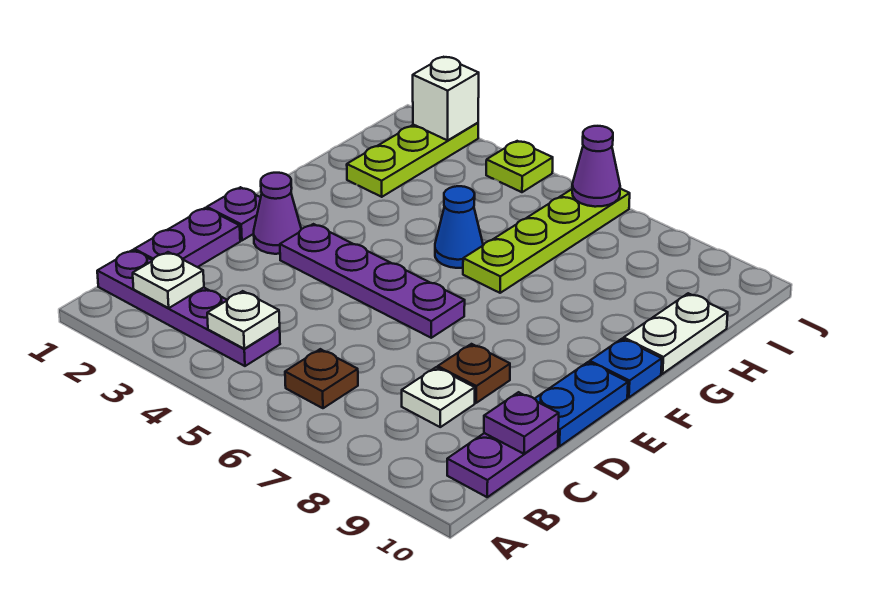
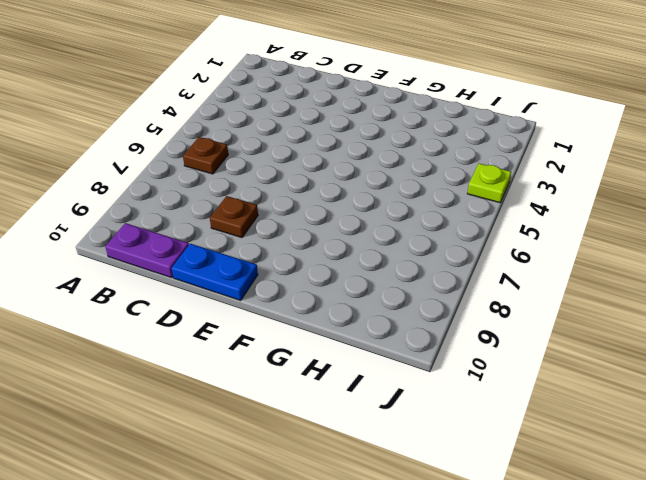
none -> purple 1x4 plate [97,250,280,366]
none -> purple 1x2 plate [135,208,240,267]
none -> white 1x1 plate [402,367,475,427]

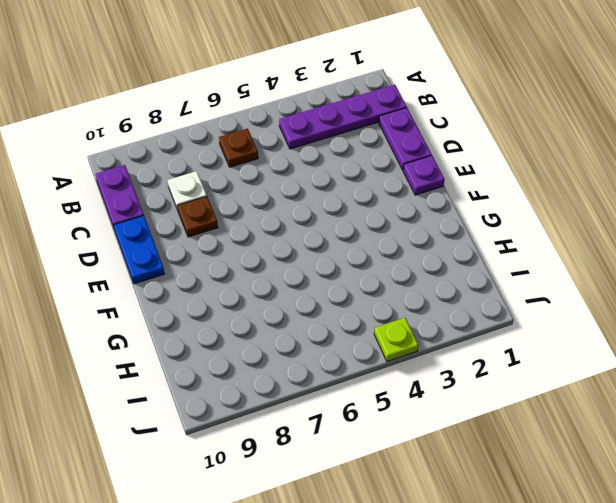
none -> purple 1x1 cone [254,173,301,254]
none -> purple 1x4 plate [280,224,465,338]
none -> blue 1x1 plate [590,339,662,397]

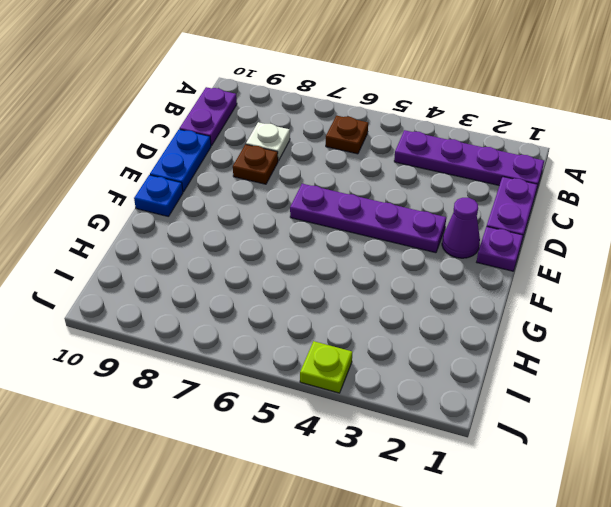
none -> blue 1x1 cone [435,186,483,268]
none -> lime 1x4 plate [463,189,630,293]
none -> white 1x2 plate [624,293,728,374]

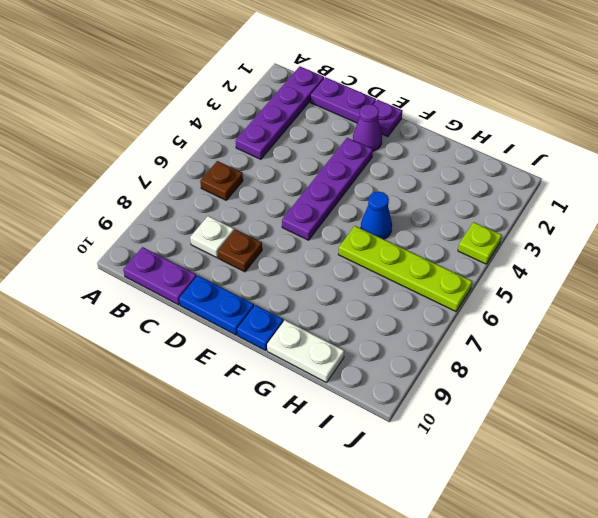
none -> lime 1x3 plate [347,123,478,197]
none -> white 1x1 plate [133,252,204,308]
none -> white 1x1 plate [207,291,280,349]

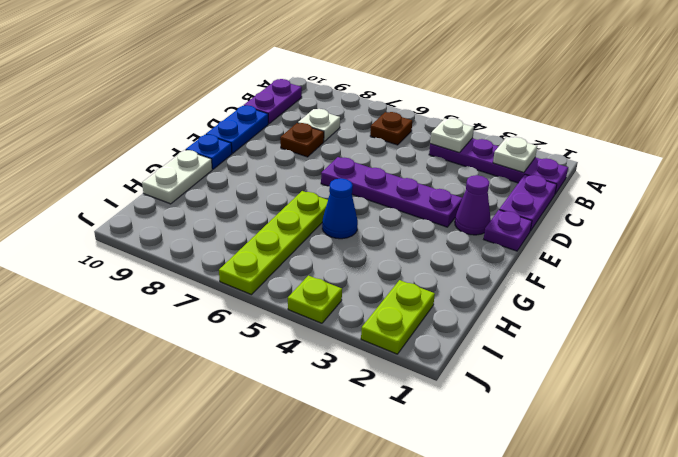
lime 1x2 plate [361,280,435,354] -> lime 1x3 plate [347,123,478,197]
none -> purple 1x1 plate [484,392,559,454]
none -> white 1x1 brick [413,57,479,140]
none -> purple 1x1 cone [572,126,620,207]

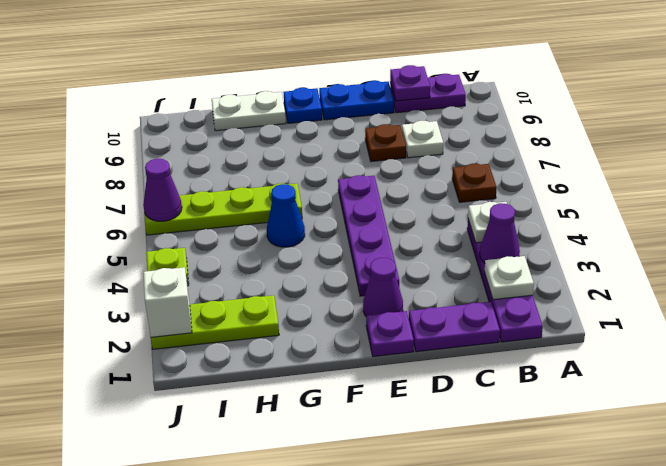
purple 1x1 cone [480,203,520,263] -> none

